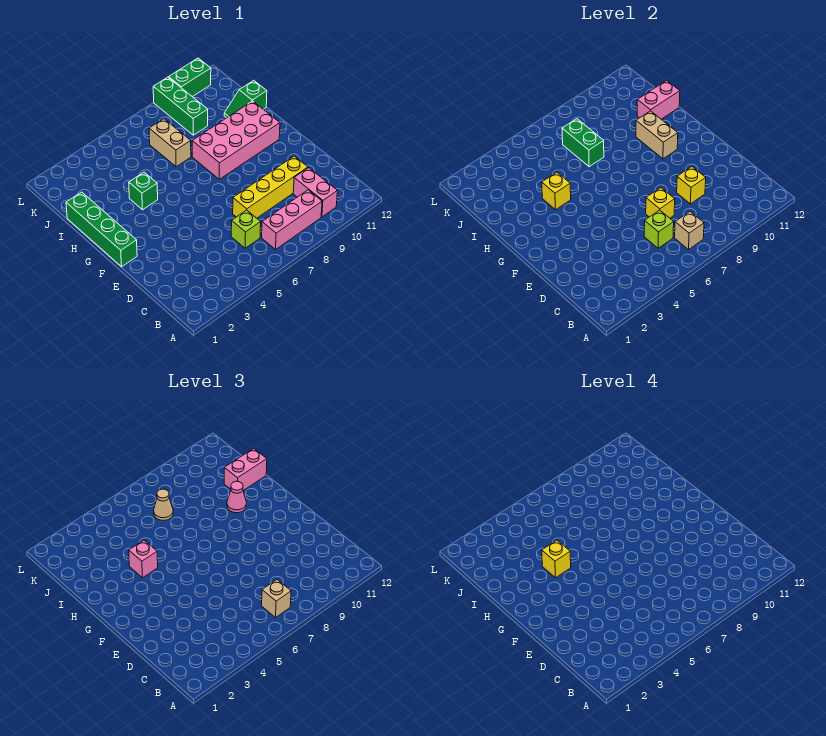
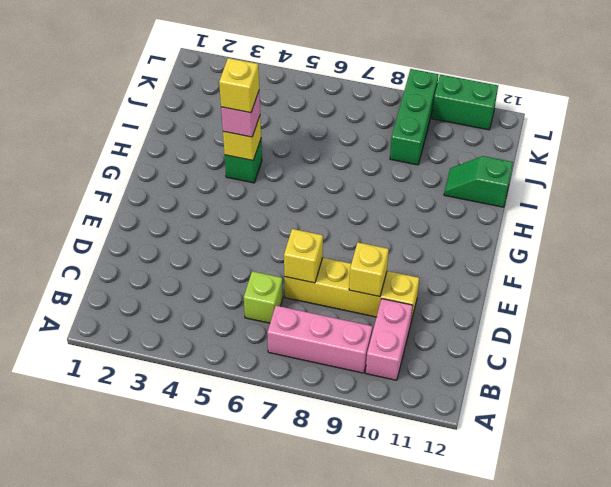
none -> green 1x4 brick [66,192,137,267]
none -> pink 2x4 brick [192,101,280,179]
none -> tan 1x2 brick [149,119,191,167]

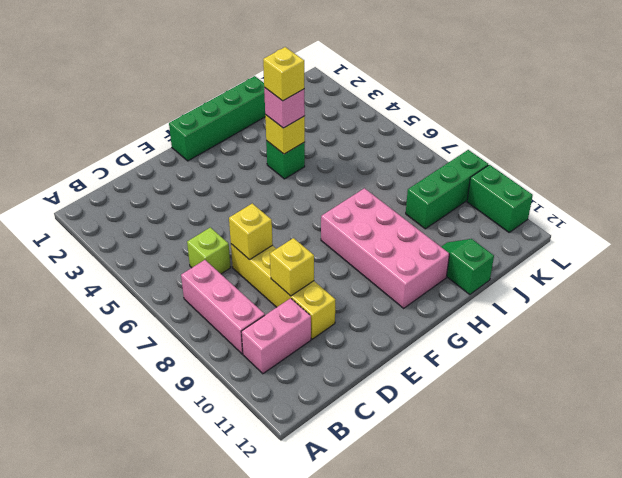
none -> tan 1x2 brick [149,119,191,167]
none -> tan 1x1 brick [675,212,704,249]
none -> lime 1x1 brick [644,210,674,248]

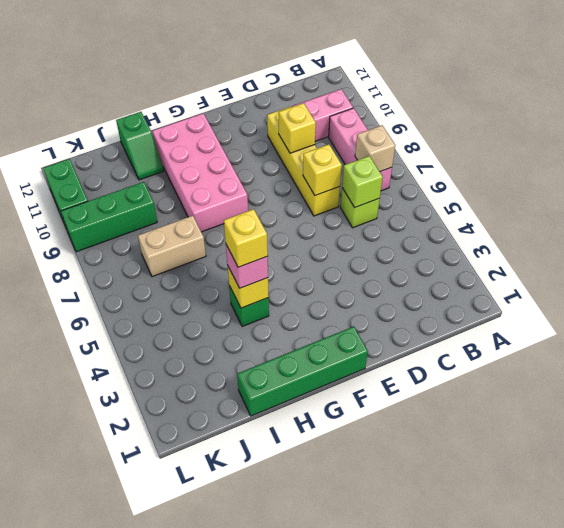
none -> tan 1x2 brick [636,111,678,159]
none -> green 1x2 brick [562,119,604,167]
none -> pink 1x2 brick [637,80,680,119]

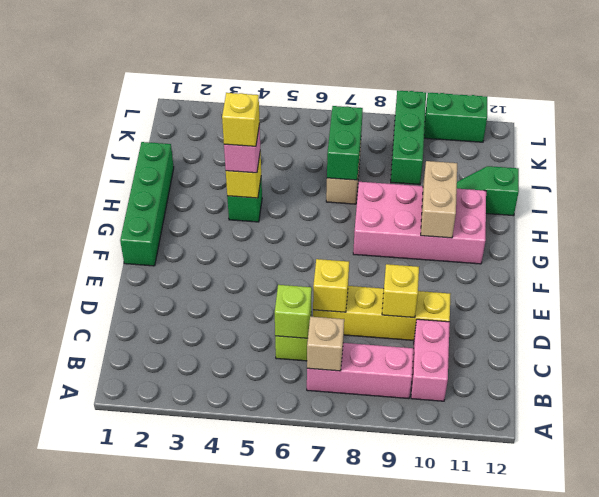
none -> pink 1x2 brick [637,80,680,119]
none -> tan 1x1 brick [262,580,291,617]
none -> pink 1x1 cone [227,481,246,513]

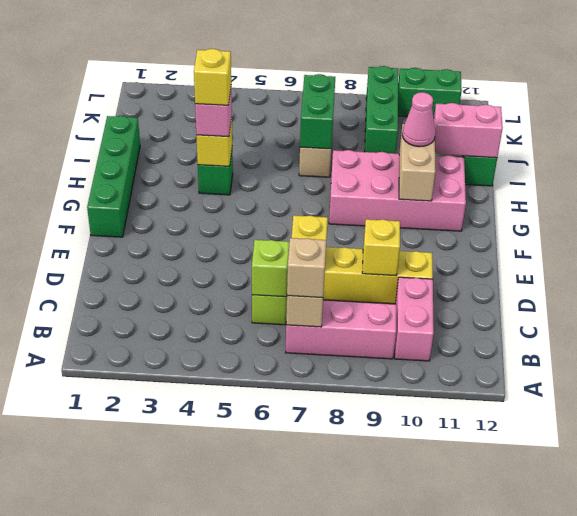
none -> pink 1x2 brick [224,448,267,490]
none -> tan 1x1 cone [154,489,173,520]

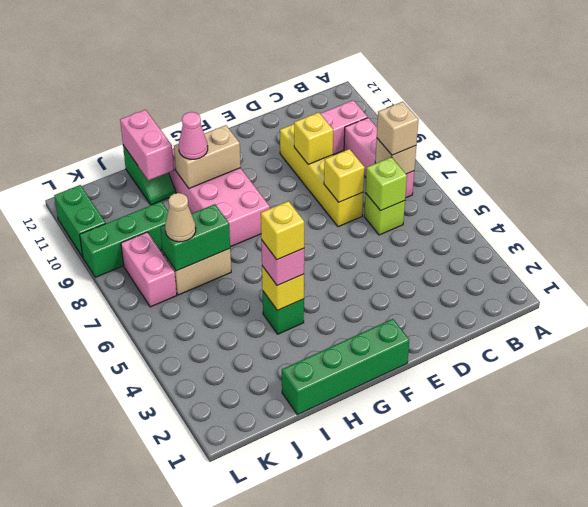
pink 1x2 brick [121,232,177,307] -> pink 1x2 brick moved to [224,448,267,490]

